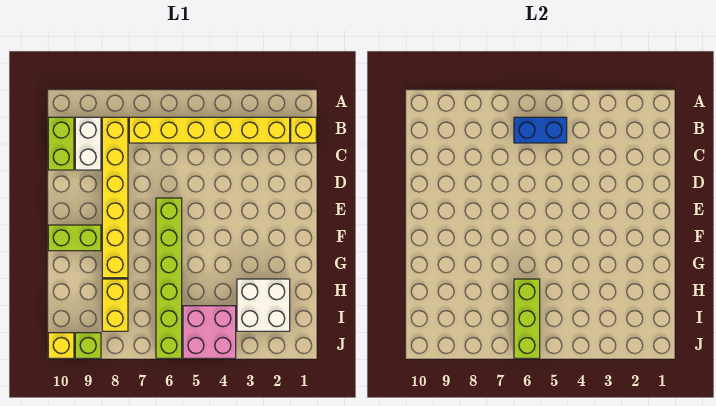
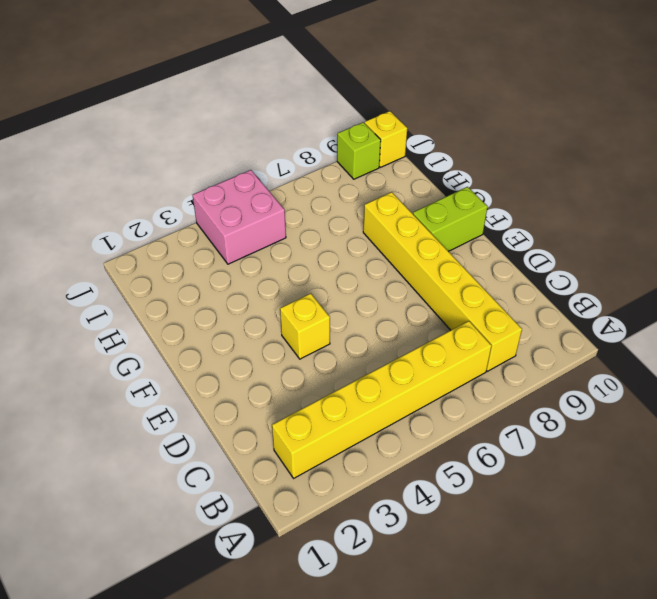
yellow 1x1 brick [280,293,330,359] -> yellow 1x1 brick moved to [291,117,316,143]
none -> white 1x2 brick [75,117,101,170]
none -> lime 1x2 brick [48,117,74,170]
none -> lime 1x6 brick [156,198,182,358]

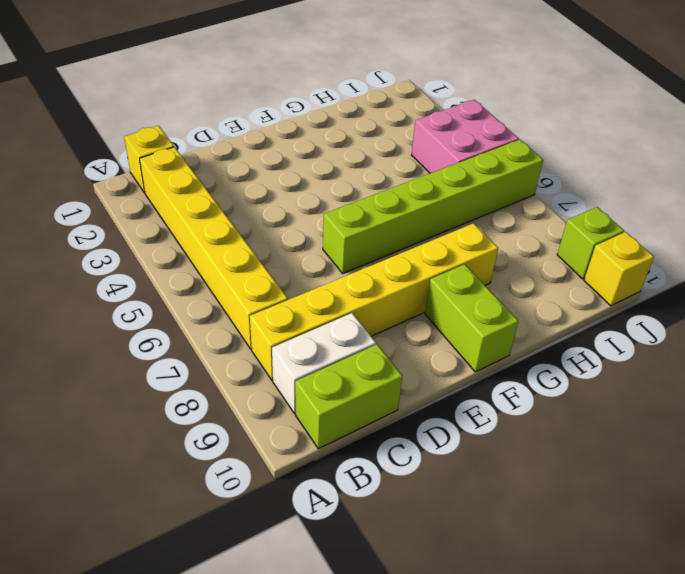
none -> white 2x2 brick [237,279,290,331]
none -> yellow 1x2 brick [102,279,128,331]
none -> blue 1x2 brick [514,117,567,143]

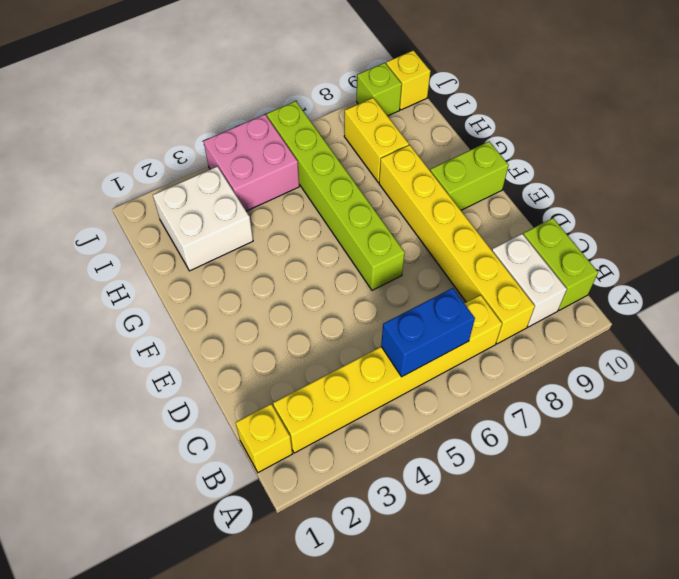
none -> lime 1x3 brick [514,279,540,358]

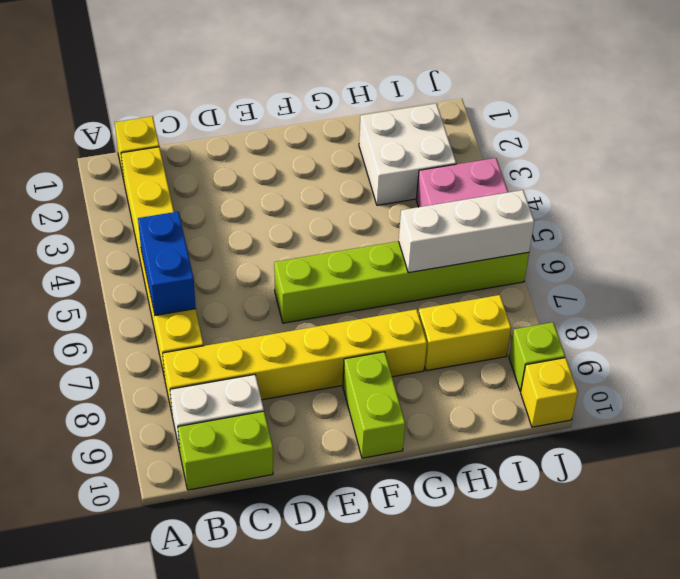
white 1x3 brick [399,190,534,273] -> lime 1x3 brick [514,279,540,358]

